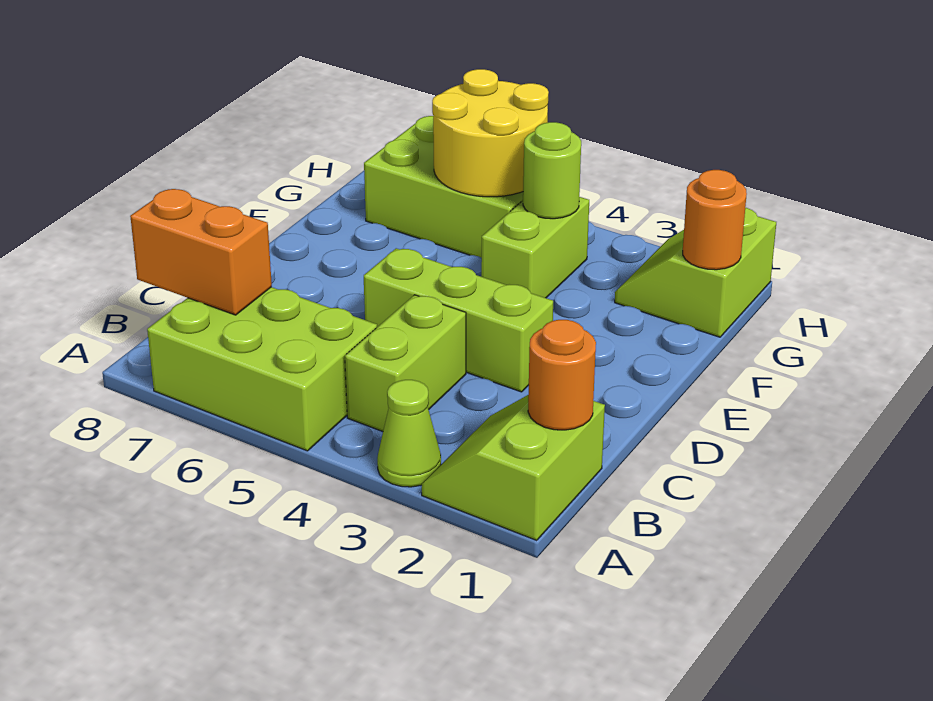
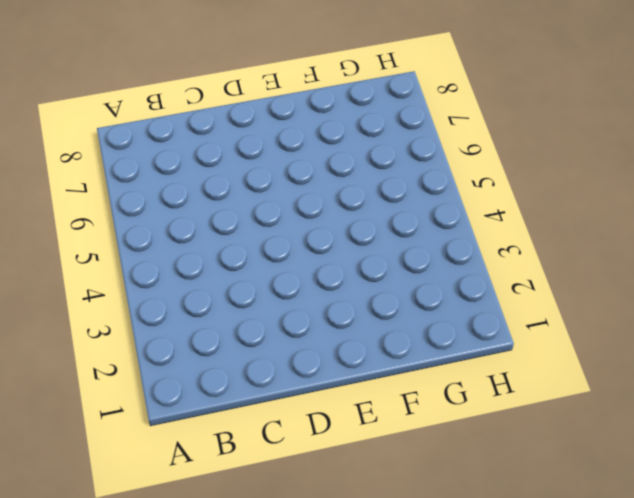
none -> lime 2x2 slope [422,395,605,541]
none -> lime 1x1 cone [377,380,441,487]
none -> lime 2x3 brick [147,287,377,451]

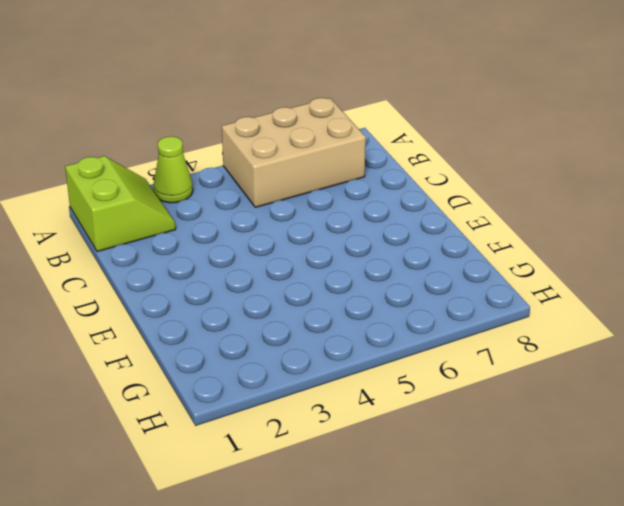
tan 2x3 brick [222,98,366,207] -> lime 2x3 brick [147,287,377,451]
none -> lime 1x2 brick [345,295,466,432]
none -> lime 1x3 brick [364,248,553,392]
none -> lime 1x2 brick [481,197,589,298]

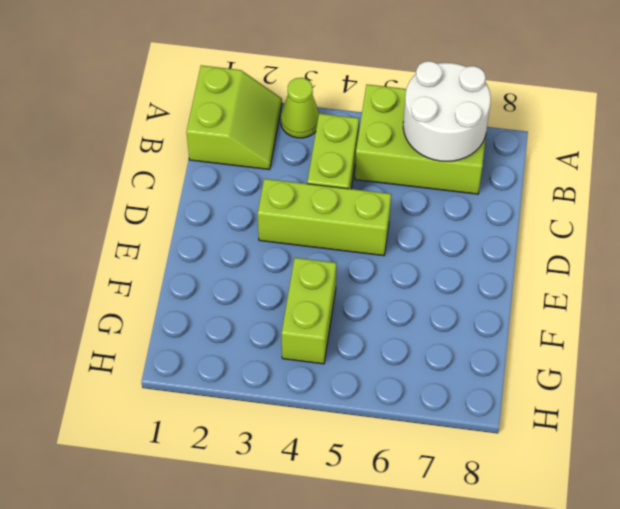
white 2x2 round brick [403,61,491,161] -> orange 1x2 brick [130,189,272,315]
none -> lime 2x2 slope [615,208,776,337]
none -> lime 2x3 brick [364,116,523,258]
none -> orange 1x1 round brick [528,320,596,430]

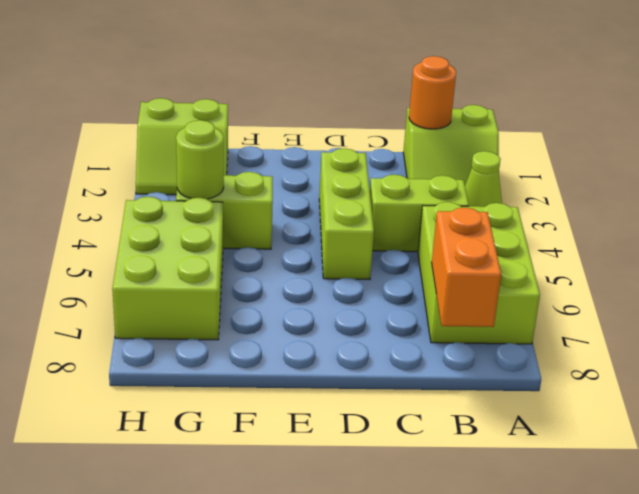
none -> orange 1x1 round brick [683,170,747,270]
none -> yellow 2x2 round brick [432,69,549,197]

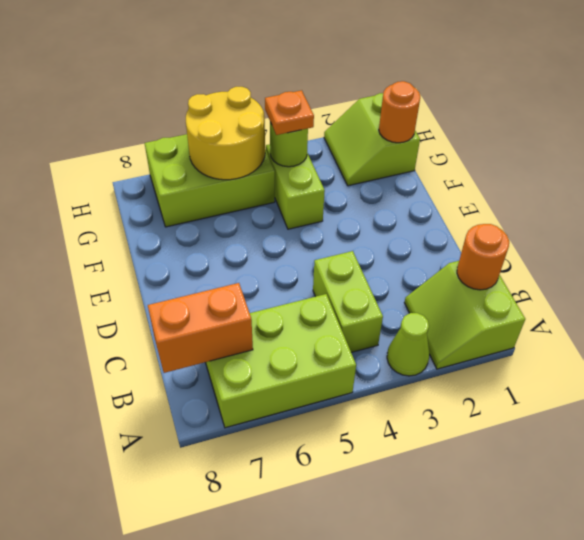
orange 1x1 plate [265,90,314,135] -> none
none -> lime 1x3 brick [364,248,553,392]

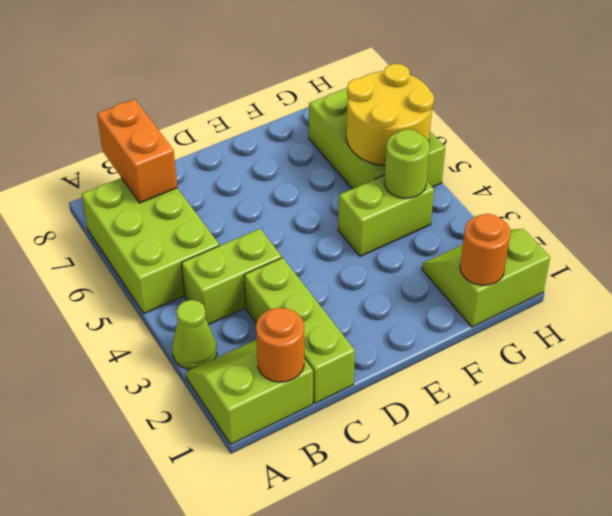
lime 1x3 brick [244,258,355,403] -> lime 1x3 brick moved to [364,248,553,392]

